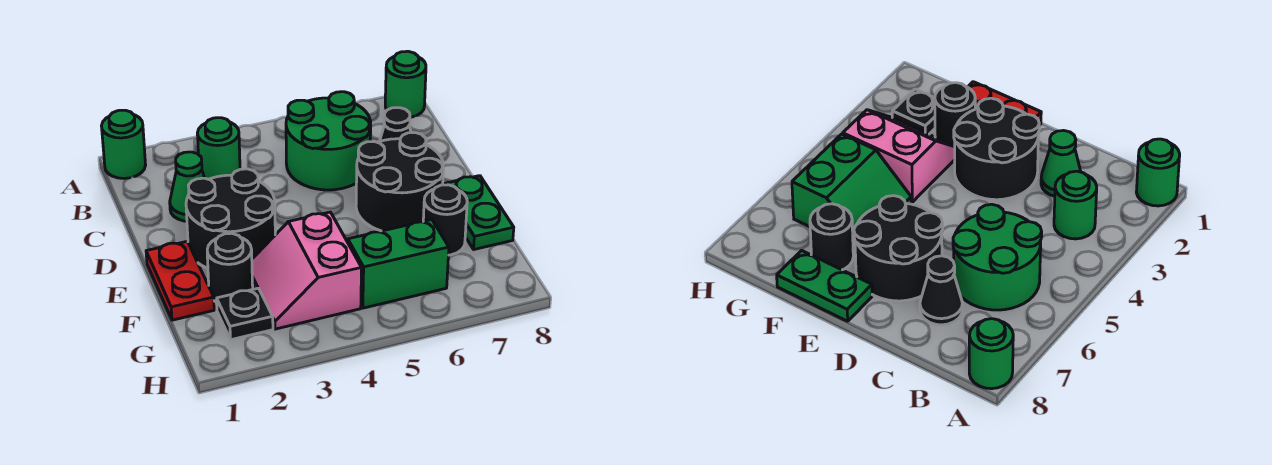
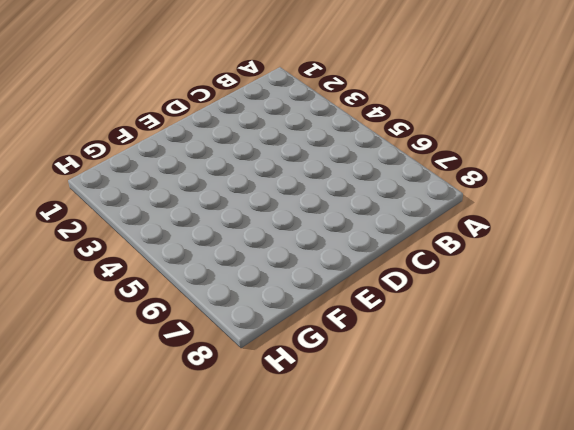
none -> green 1x1 round brick [102,110,146,179]
none -> green 1x1 round brick [385,51,426,117]
none -> green 1x1 round brick [197,118,240,179]

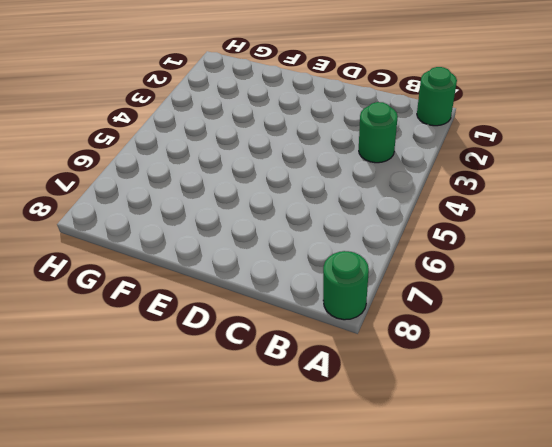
none -> green 2x2 round brick [286,92,371,190]
none -> green 1x1 cone [170,152,204,221]
none -> black 1x1 cone [380,108,411,141]

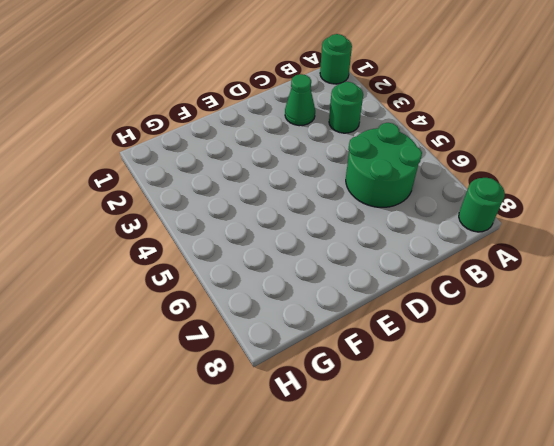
none -> black 1x1 cone [380,108,411,141]
none -> black 2x2 round brick [186,169,275,268]
none -> black 2x2 round brick [356,133,443,231]

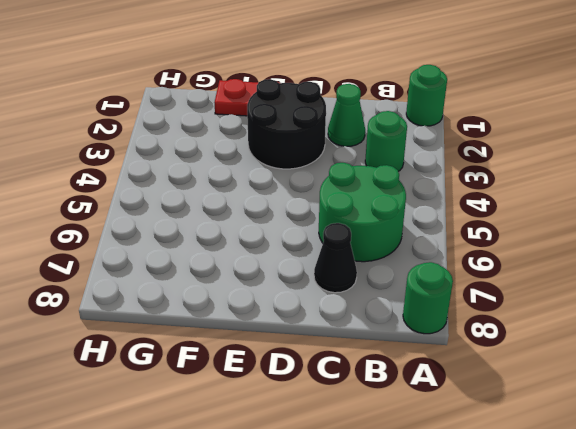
none -> black 2x2 round brick [356,133,443,231]
none -> green 1x2 plate [443,176,514,249]
none -> black 1x1 round brick [207,233,253,302]

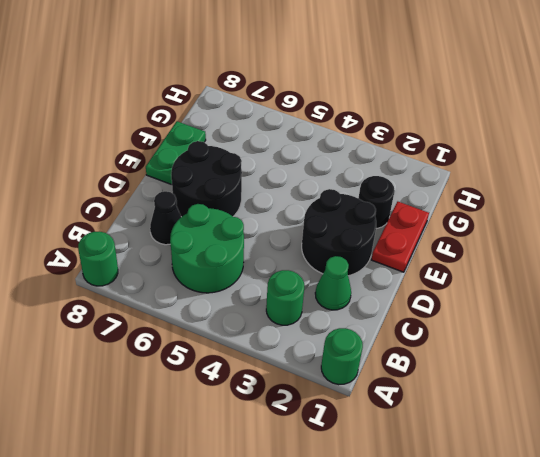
none -> pink 2x2 slope [252,212,361,329]
none -> green 2x2 slope [346,220,449,308]
none -> black 1x1 round brick [423,185,467,255]

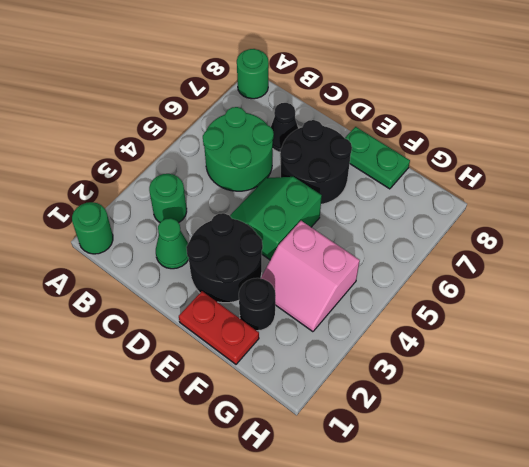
green 2x2 slope [230,177,322,260] -> green 2x2 slope moved to [346,220,449,308]
none -> black 1x1 round brick [423,185,467,255]
none -> black 1x1 plate [217,288,273,340]

